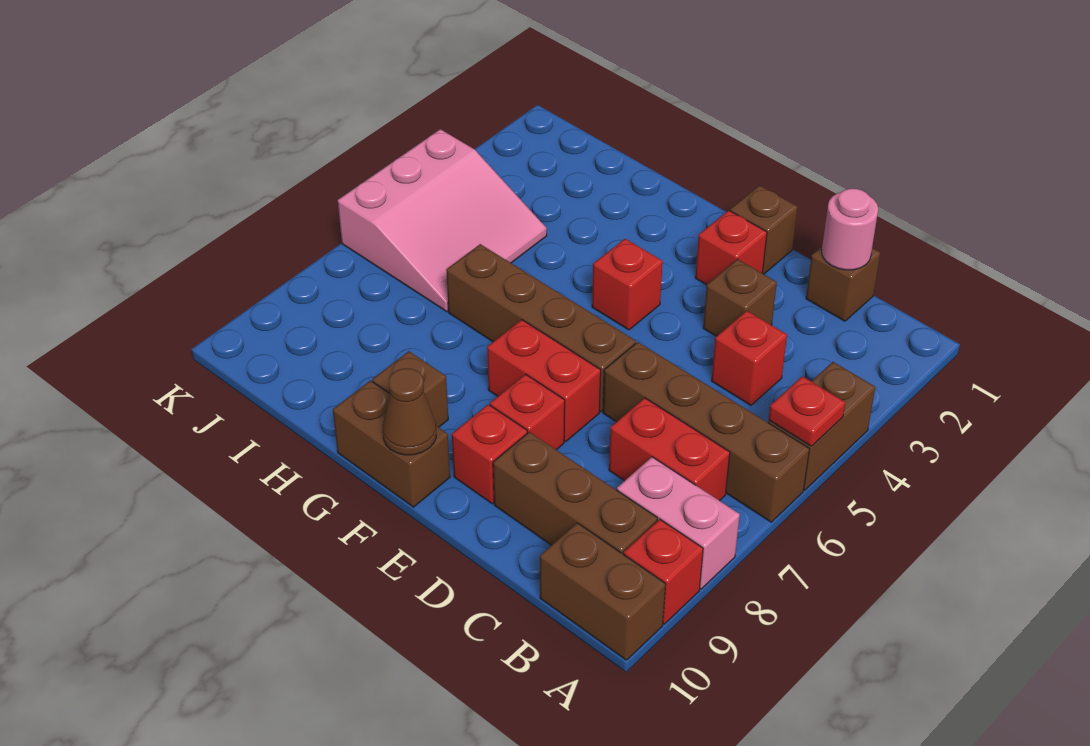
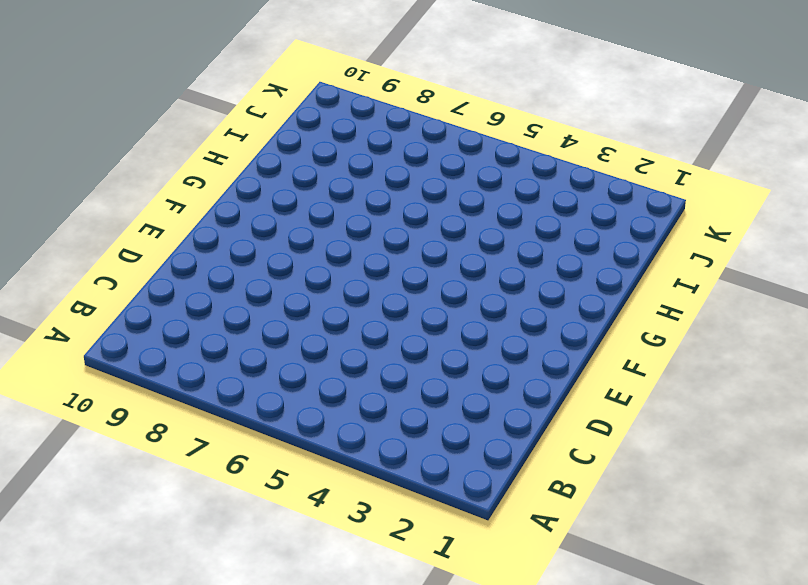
none -> brown 1x2 brick [768,362,875,490]
none -> brown 1x4 brick [603,342,810,522]
none -> pink 1x2 brick [617,457,740,589]

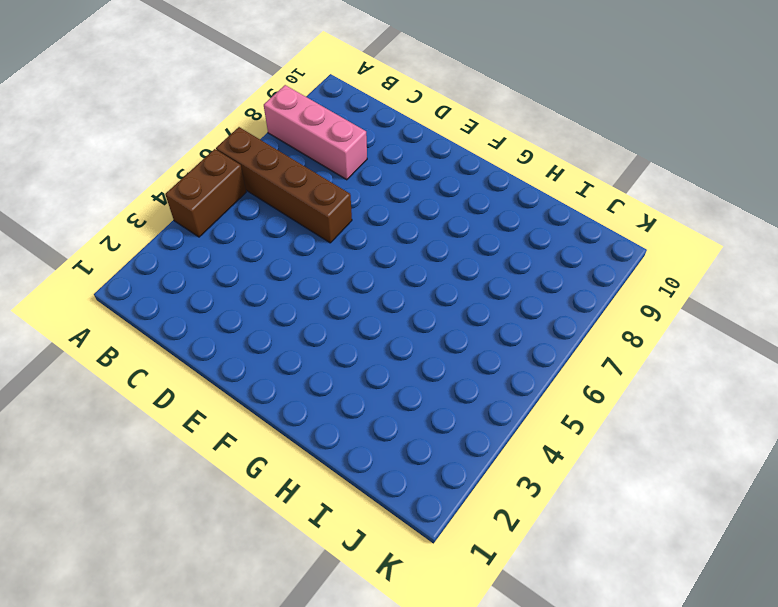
pink 1x3 brick [264,85,367,180] -> pink 1x2 brick [617,457,740,589]
none -> red 1x1 brick [624,519,703,624]
none -> brown 1x2 brick [540,523,666,660]
none -> red 1x2 brick [609,398,730,501]

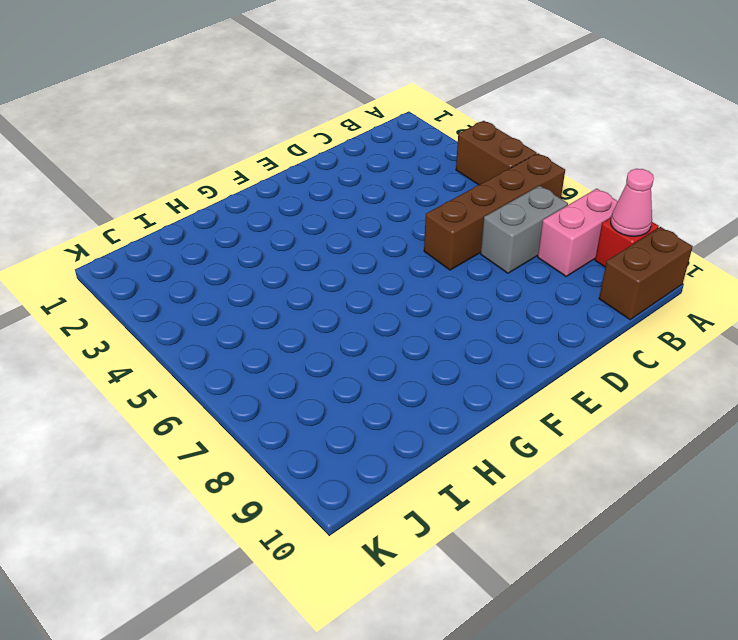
pink 1x1 cone [611,169,654,236] -> none
grey 1x2 brick [481,186,568,273] -> red 1x2 brick [609,398,730,501]
none -> brown 1x3 brick [493,432,657,554]
none -> brown 1x1 brick [806,247,880,321]
none -> red 1x1 brick [711,311,787,405]

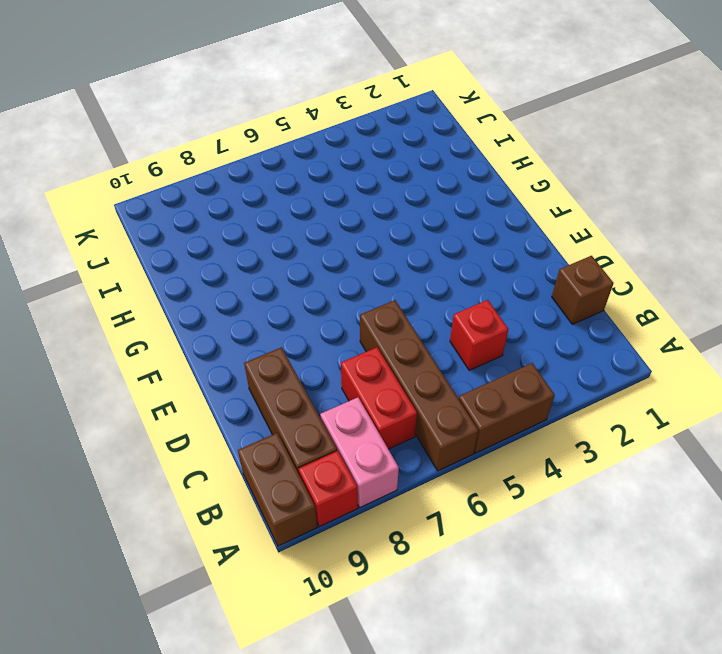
none -> brown 1x1 brick [703,259,777,336]
none -> brown 1x1 brick [730,185,798,274]
none -> red 1x1 brick [695,210,767,285]

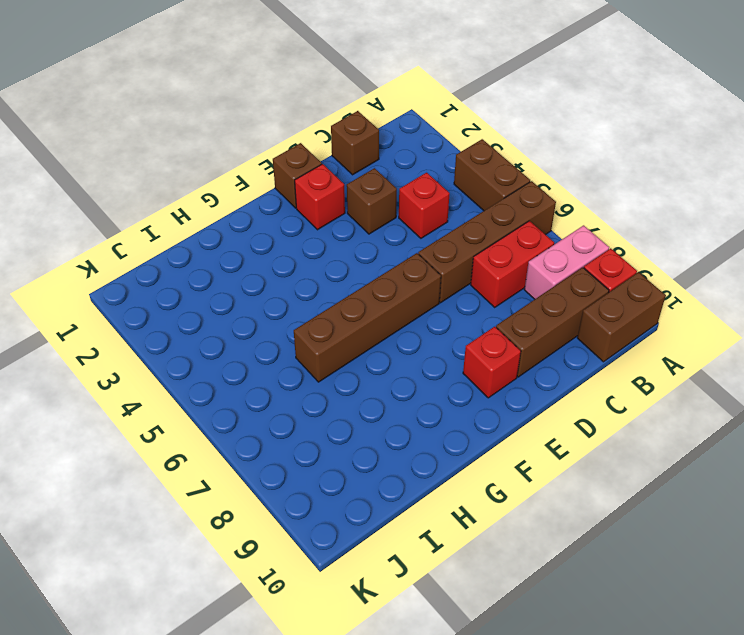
none -> red 1x2 brick [487,320,601,442]
none -> red 1x1 brick [490,374,565,450]
none -> red 1x1 brick [592,239,663,330]

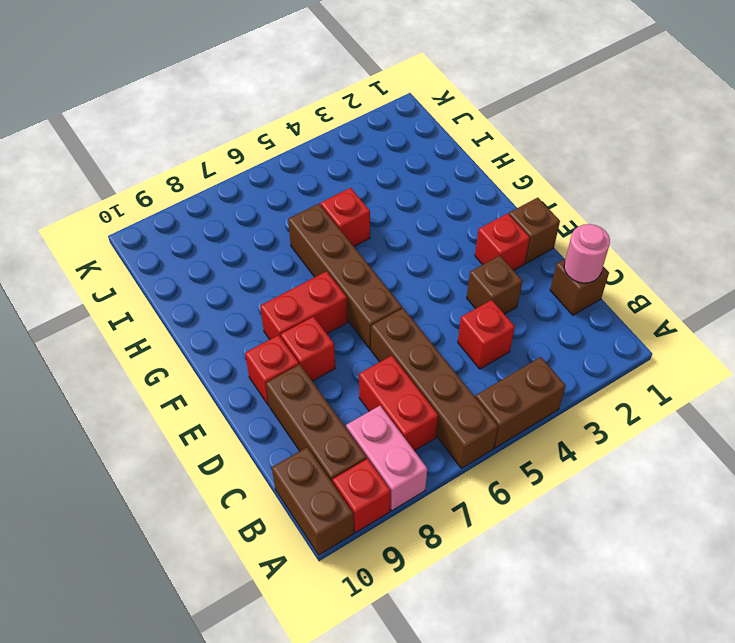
red 1x2 brick [260,271,347,339] -> red 1x2 brick turned to [487,320,601,442]
red 1x1 brick [321,188,370,246] -> red 1x1 brick moved to [592,239,663,330]
none -> brown 1x2 brick [333,381,450,507]
none -> brown 1x1 brick [372,351,448,427]
none -> pink 3x3 slope [338,129,547,312]

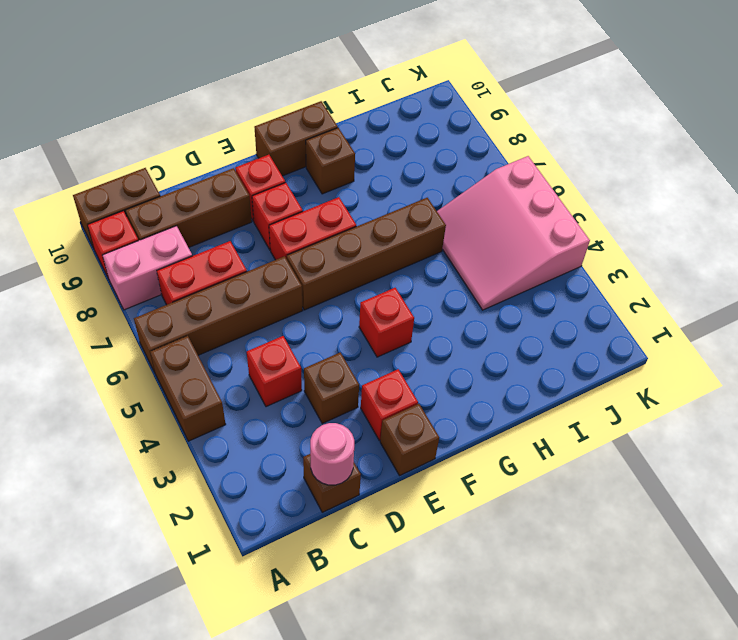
none -> red 1x1 plate [768,376,845,446]
none -> brown 1x1 cone [383,368,436,455]

